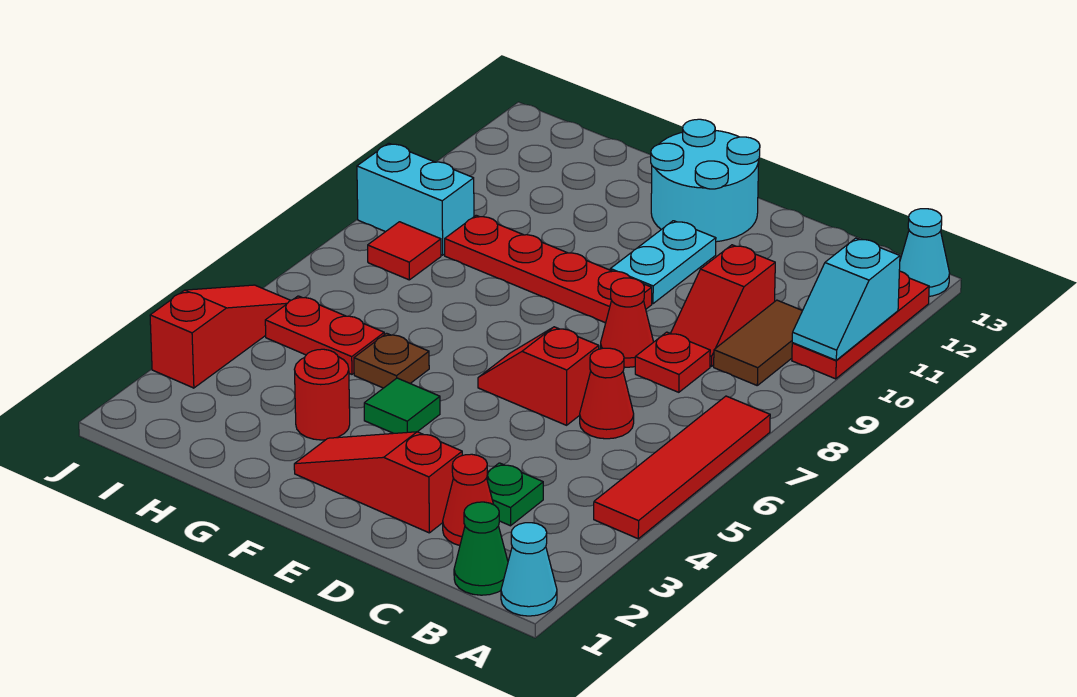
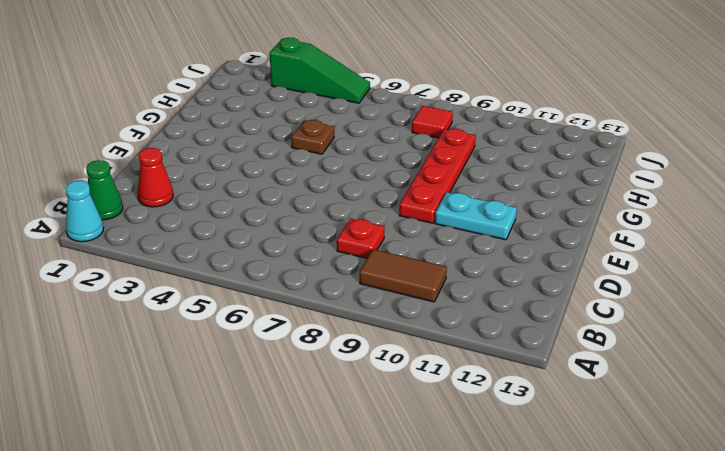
green 1x3 slope [270,38,370,103] -> red 1x3 slope [150,285,291,388]
none -> red 1x4 tile [594,396,770,539]
none -> red 1x3 plate [792,271,929,379]
none -> cyan 1x1 cone [899,209,950,296]

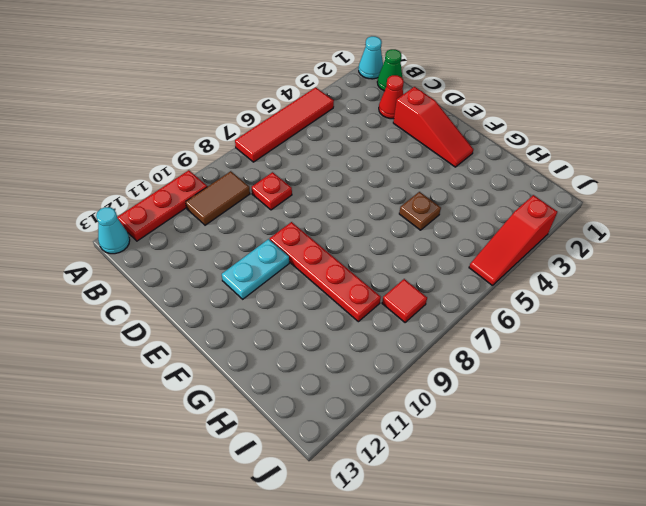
none -> green 1x1 plate [487,463,543,526]
none -> red 1x1 cone [580,348,634,439]
none -> red 1x2 slope [671,245,775,366]

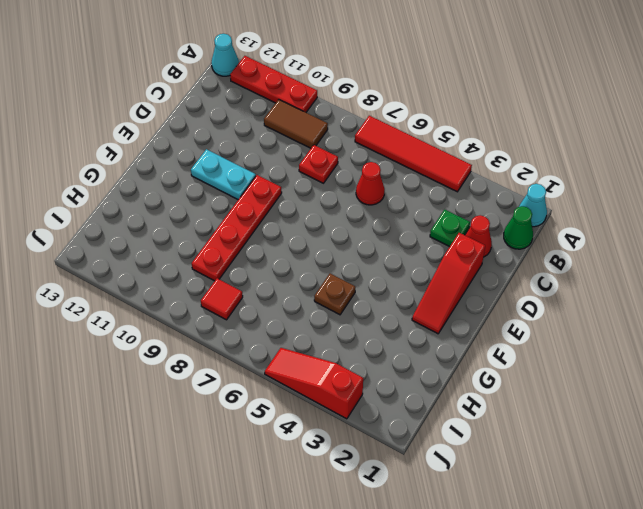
none -> red 1x2 slope [671,245,775,366]
none -> red 1x2 slope [478,327,599,425]
none -> red 1x1 cone [600,278,653,367]

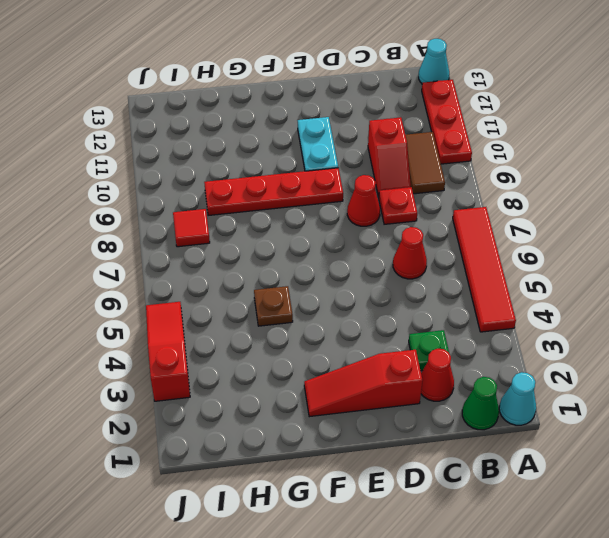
none -> red 1x2 slope [478,327,599,425]
none -> cyan 2x2 round brick [651,119,760,242]
none -> green 1x1 tile [364,378,440,433]

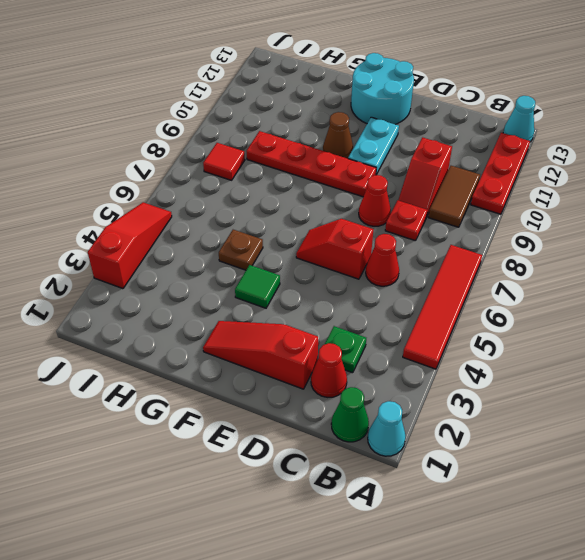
brown 1x1 cone [323,112,353,159] -> none
none -> red 1x1 round brick [294,349,350,440]
none -> red 1x2 plate [265,296,384,374]
none -> cyan 1x2 brick [357,143,474,255]

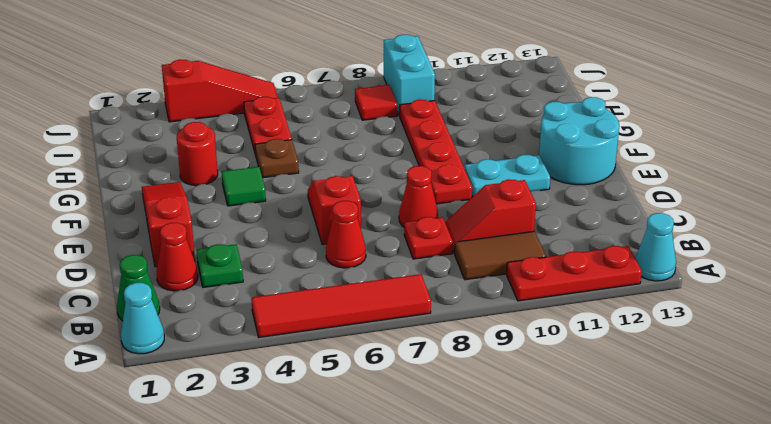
none -> cyan 1x2 slope [792,238,900,360]

